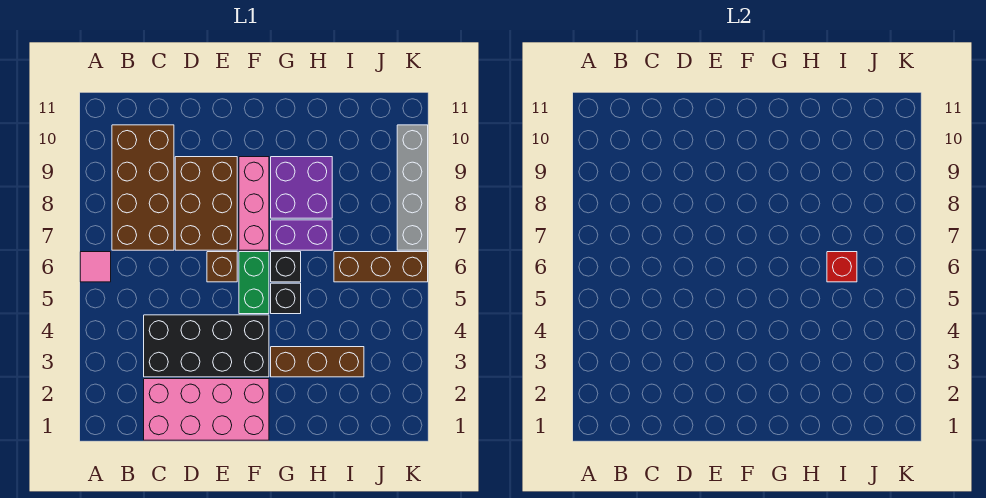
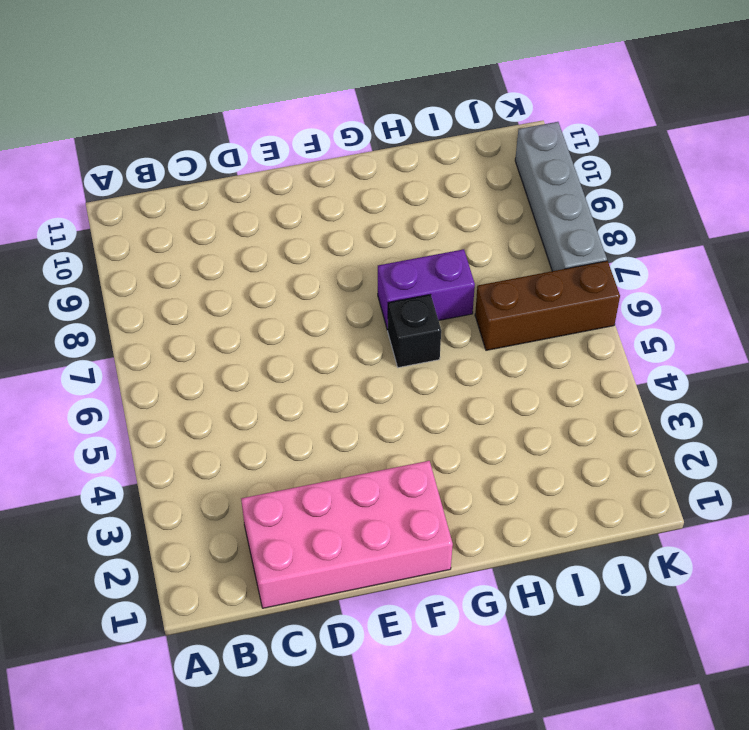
none -> pink 1x1 tile [80,252,111,282]
none -> brown 2x4 brick [112,125,174,250]
none -> black 2x4 brick [144,315,269,377]

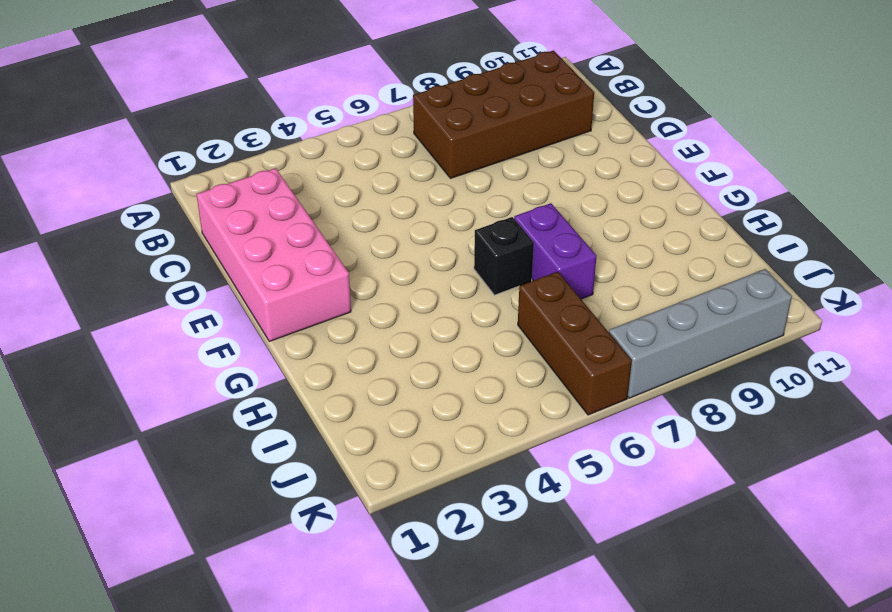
none -> pink 1x1 tile [80,252,111,282]
none -> black 2x4 brick [144,315,269,377]
none -> brown 2x3 brick [175,157,237,250]

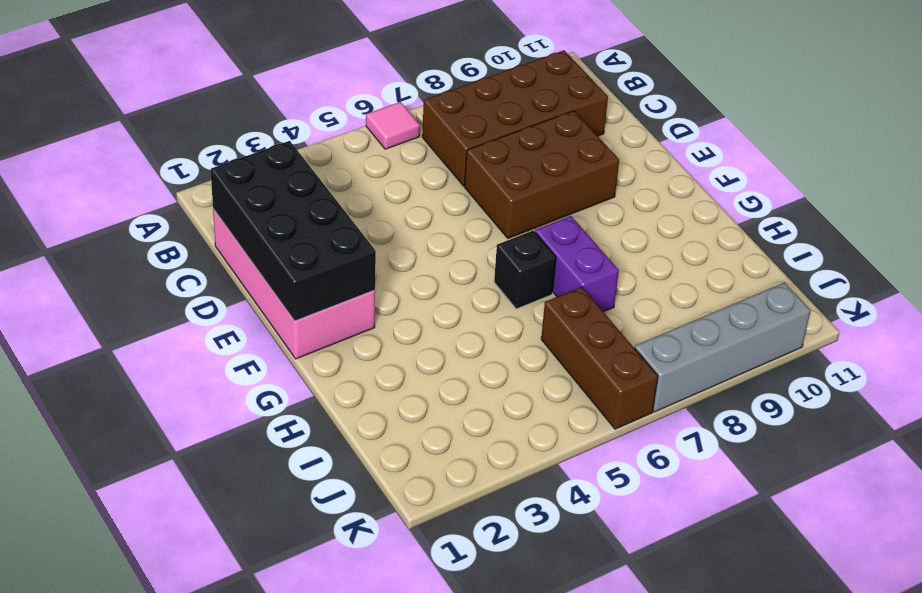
black 2x4 brick [211,141,376,321] -> black 2x4 brick moved to [144,315,269,377]
none -> brown 1x1 brick [207,252,237,282]
none -> green 1x2 brick [239,252,269,314]
none -> pink 1x3 brick [239,157,269,250]

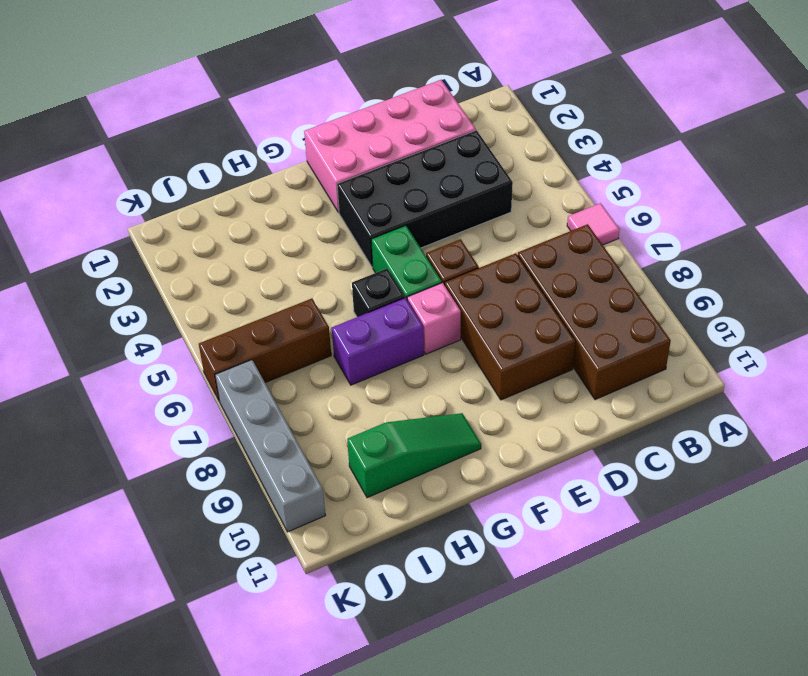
pink 1x1 brick [407,283,461,354] -> pink 1x3 brick [239,157,269,250]
green 1x3 slope [347,413,481,498] -> none
none -> brown 1x3 brick [271,347,364,377]
none -> black 1x1 brick [271,283,301,314]
none -> purple 2x2 brick [271,157,332,218]

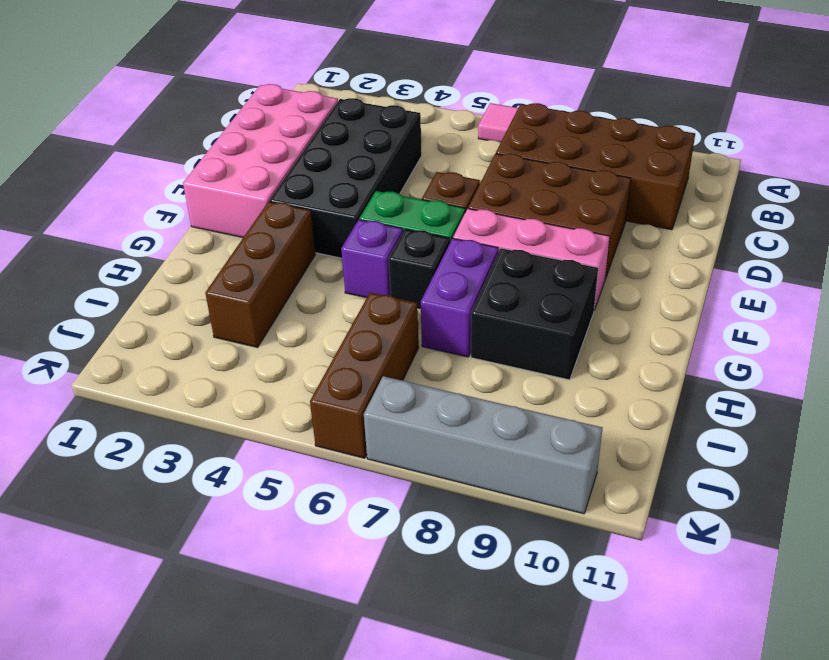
purple 1x1 brick [341,220,403,298] -> black 1x1 brick [271,283,301,314]
black 2x2 brick [471,248,598,380] -> purple 2x2 brick [271,157,332,218]
none -> red 1x1 brick [827,252,857,282]

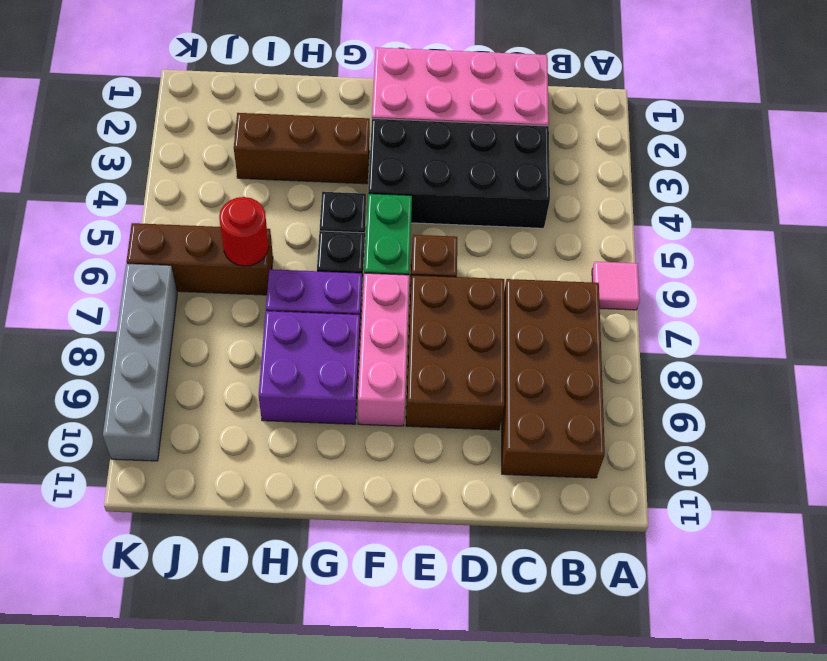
red 1x1 round brick [219,197,269,266] -> red 1x1 brick [827,252,857,282]

